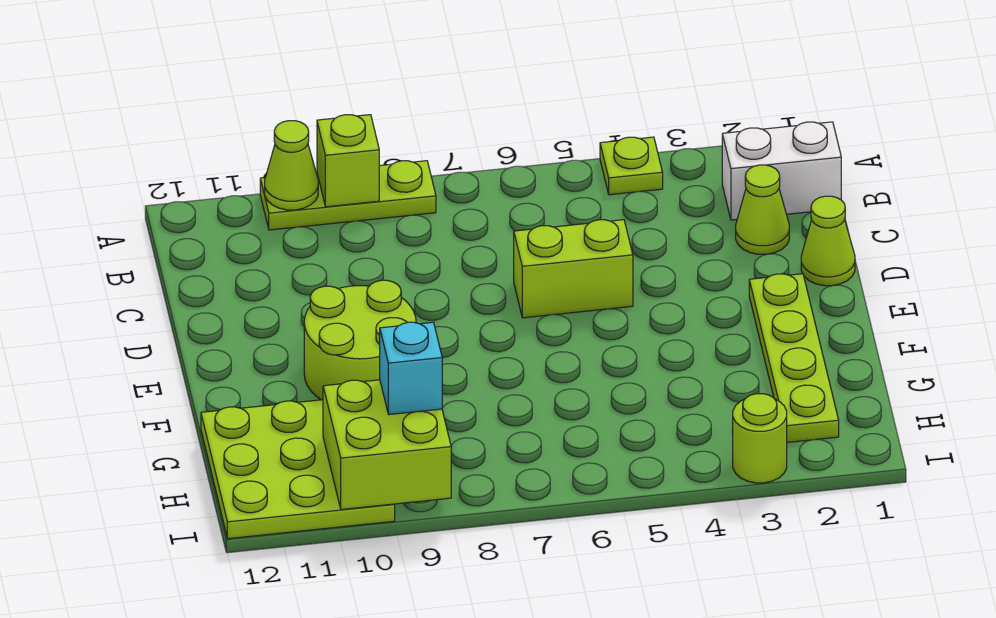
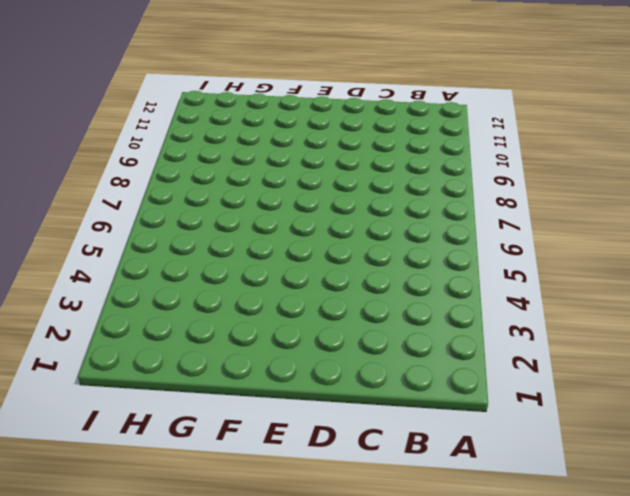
none -> lime 1x1 plate [600,137,663,195]
none -> lime 1x3 plate [260,161,436,230]
none -> white 1x2 brick [722,122,841,220]

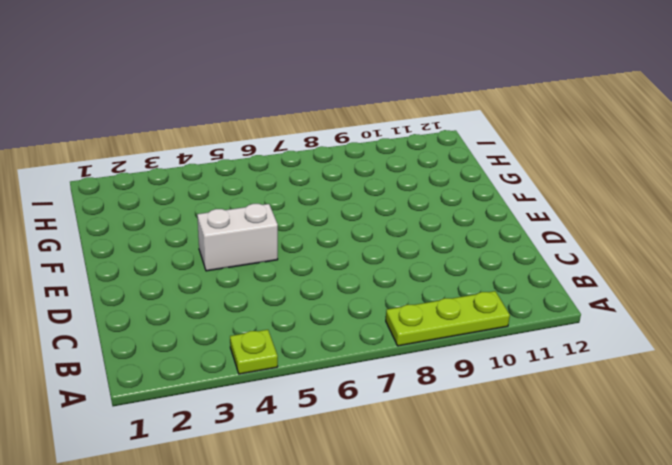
white 1x2 brick [197,204,278,271] -> white 1x2 brick moved to [722,122,841,220]
none -> lime 1x1 cone [736,165,789,254]
none -> lime 1x1 cone [801,196,855,286]
none -> lime 1x2 brick [514,220,633,318]

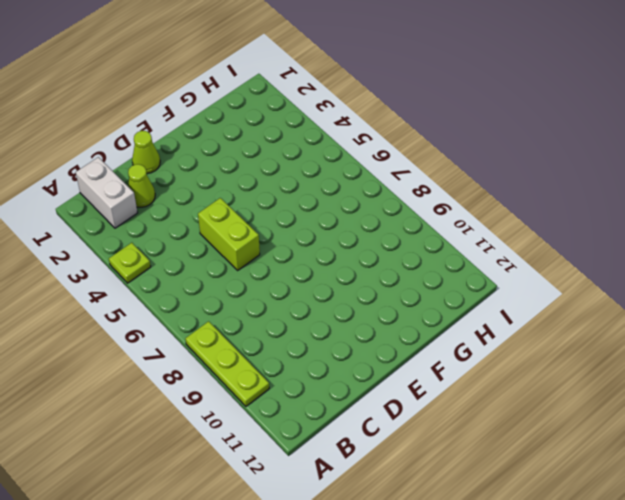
none -> lime 1x4 plate [749,274,839,442]
none -> lime 2x2 round brick [304,280,416,400]
none -> lime 3x3 plate [201,400,395,539]

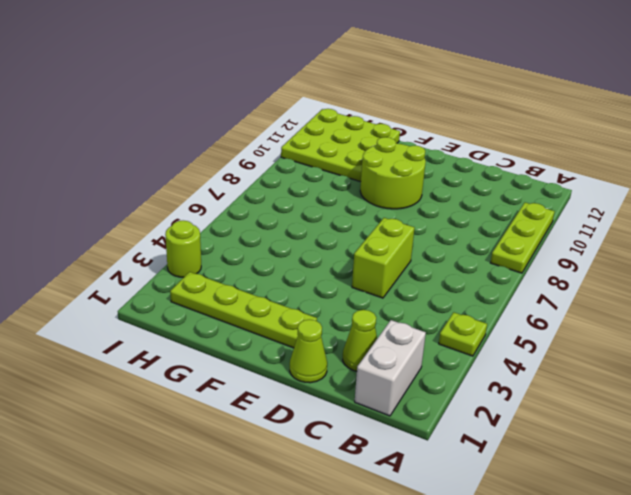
none -> lime 1x1 brick [317,115,379,207]
none -> lime 1x1 cone [265,121,318,210]
none -> lime 2x2 brick [323,380,451,510]

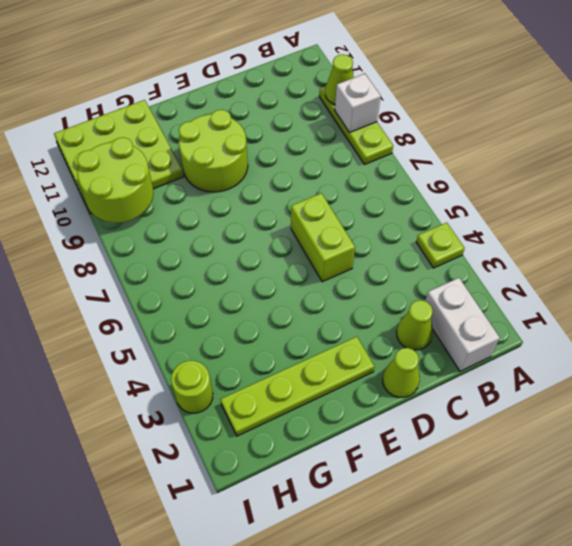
white 1x1 brick [335,74,381,133] -> lime 1x1 brick [317,115,379,207]
lime 2x2 round brick [77,137,153,223] -> lime 2x2 brick [323,380,451,510]
none -> cyan 1x1 brick [380,322,442,415]

